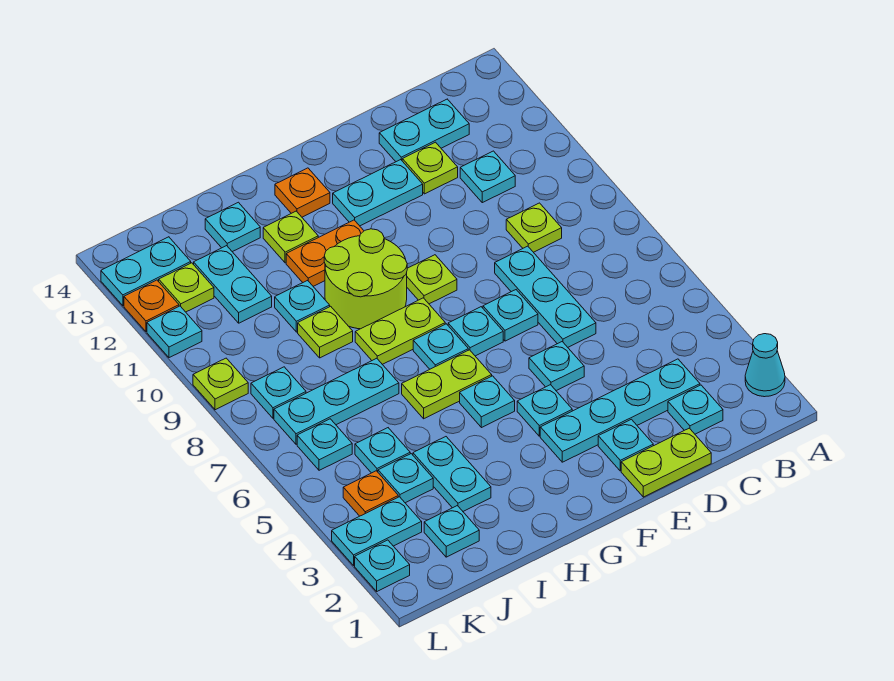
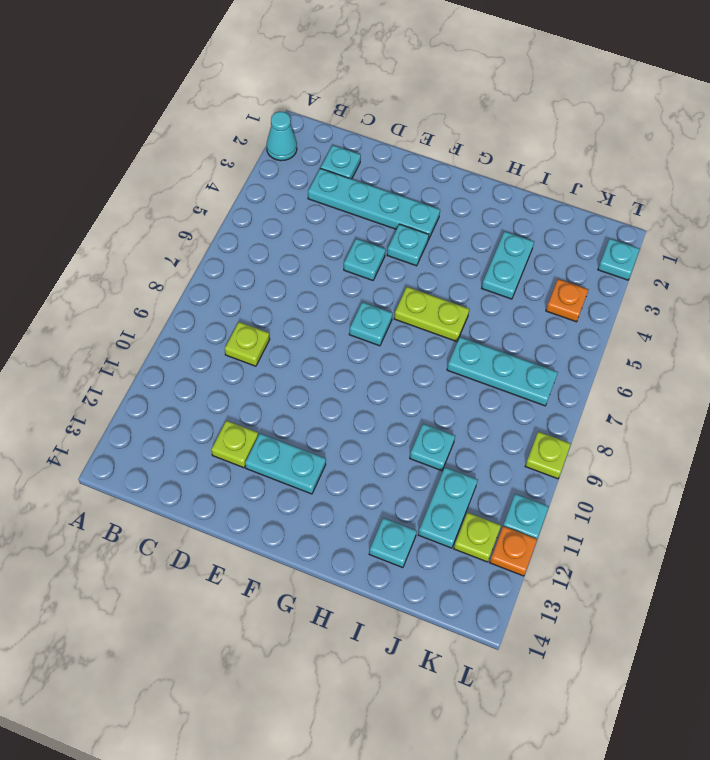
none -> cyan 1x1 plate [460,151,515,203]
none -> cyan 1x2 plate [379,99,469,162]
none -> lime 1x2 plate [621,428,711,497]
none -> cyan 1x3 plate [495,246,596,347]

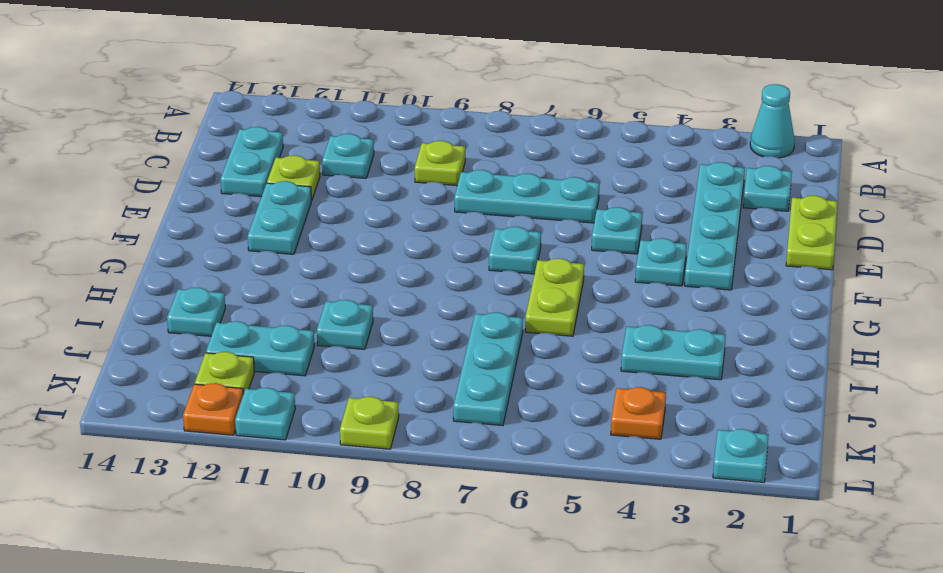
none -> cyan 1x1 plate [598,419,653,471]
none -> cyan 1x1 plate [483,290,538,341]
none -> lime 1x1 plate [407,255,457,304]
none -> cyan 1x1 plate [460,376,515,428]

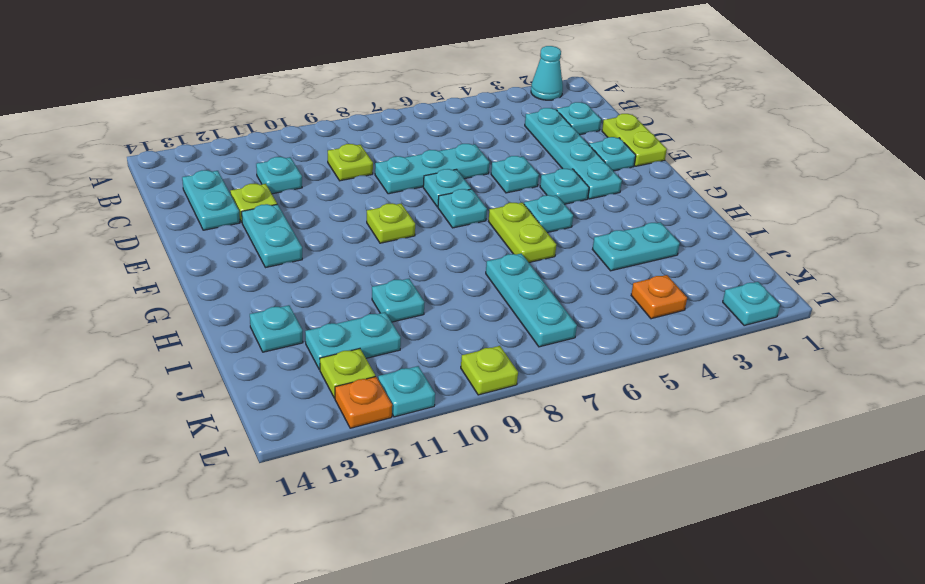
none -> cyan 1x1 plate [413,324,468,369]
none -> lime 1x2 plate [355,298,445,364]
none -> lime 2x2 round brick [324,229,407,329]
none -> orange 1x2 plate [286,220,364,286]

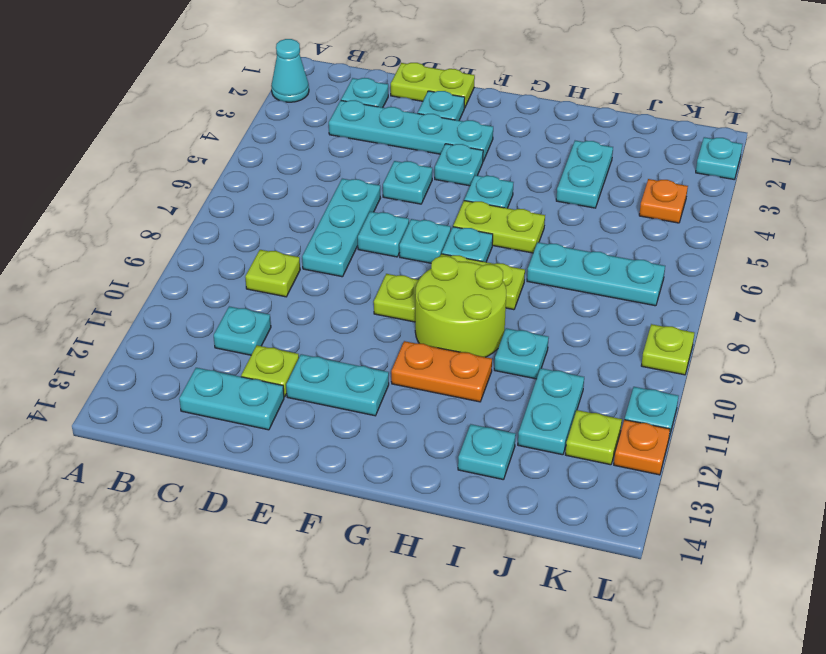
none -> orange 1x1 plate [275,168,330,217]
none -> lime 1x1 plate [263,211,318,263]
none -> lime 1x1 plate [298,306,353,358]
none -> cyan 1x1 plate [424,506,479,557]

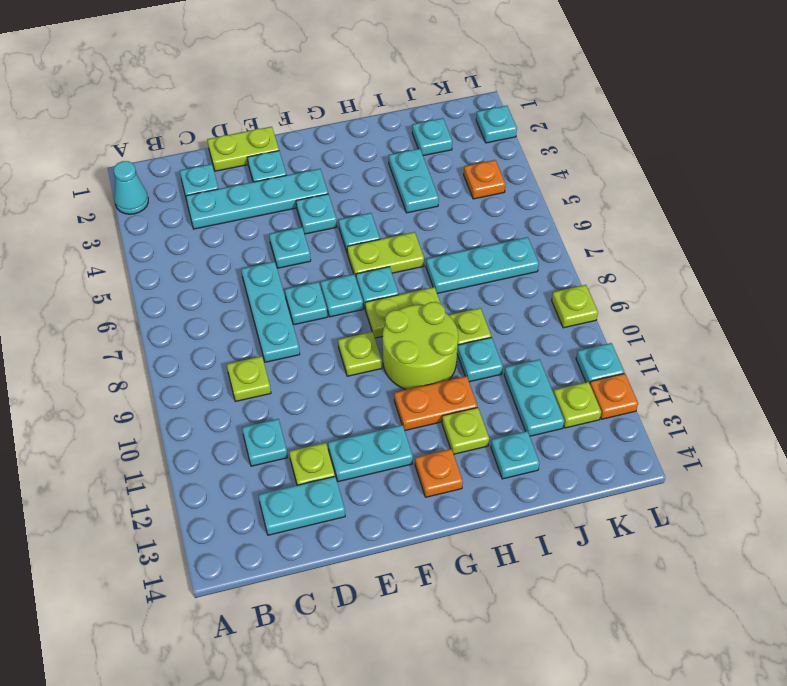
none -> cyan 1x1 plate [378,454,433,503]
none -> cyan 1x1 plate [355,428,410,473]
none -> cyan 1x2 plate [332,497,422,565]
none -> cyan 1x1 plate [297,419,352,470]

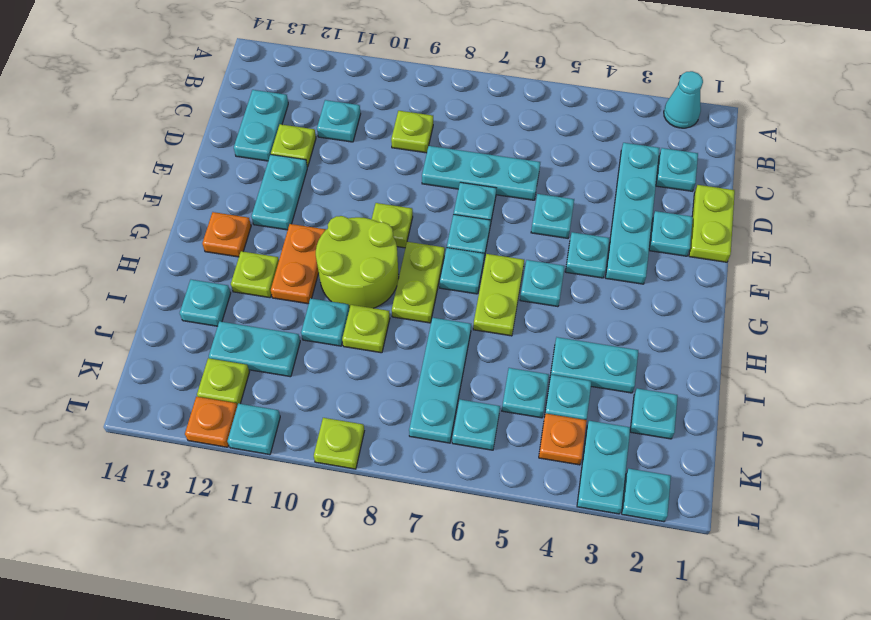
none -> cyan 1x1 plate [251,367,306,418]
none -> cyan 1x2 plate [101,237,191,306]

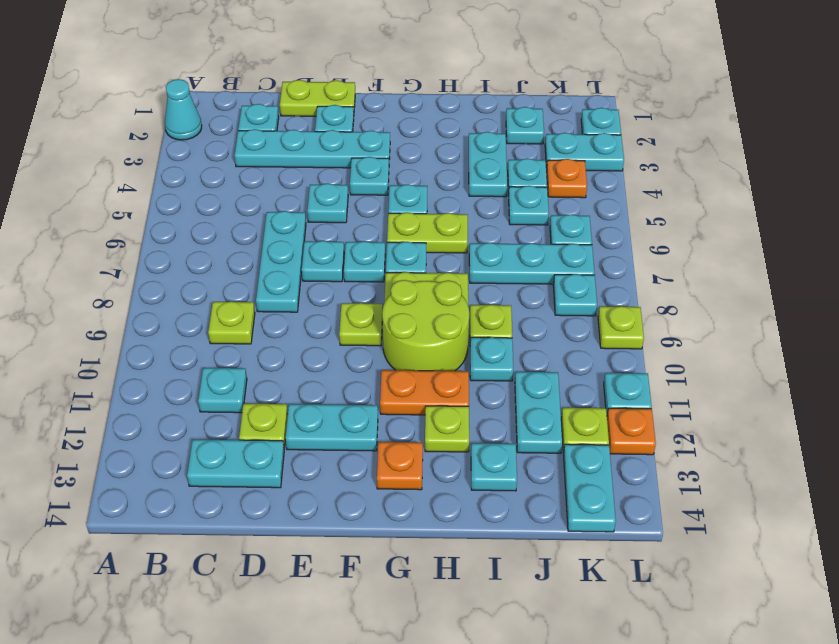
cyan 1x2 plate [563,444,616,532] -> cyan 1x2 plate turned to [101,237,191,306]

